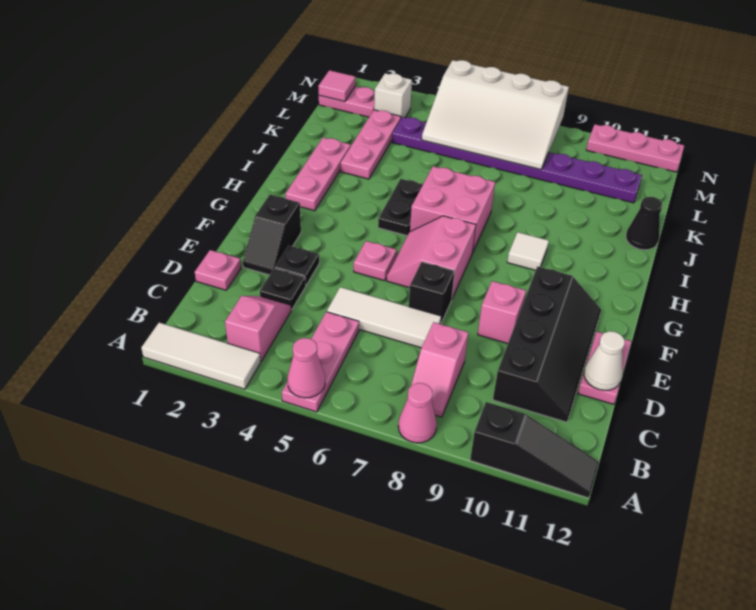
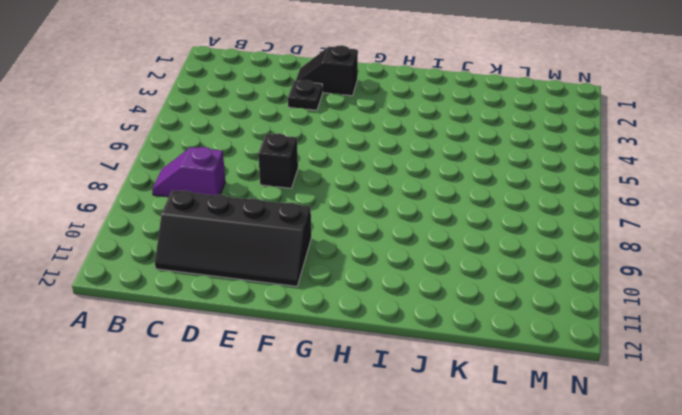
purple 1x2 slope [152,147,225,197] -> pink 1x2 slope [407,322,468,417]
none -> white 1x3 tile [141,323,261,389]
none -> pink 1x3 plate [282,312,359,412]
none -> pink 1x1 cone [398,383,437,443]
none -> black 1x3 slope [470,402,599,498]

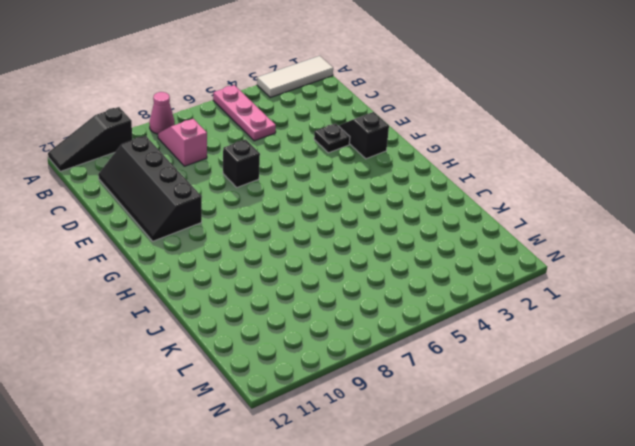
none -> pink 1x2 slope [225,296,291,361]
none -> pink 1x1 plate [195,250,241,290]
none -> black 1x1 plate [260,268,306,310]
none -> white 1x3 tile [327,287,441,348]

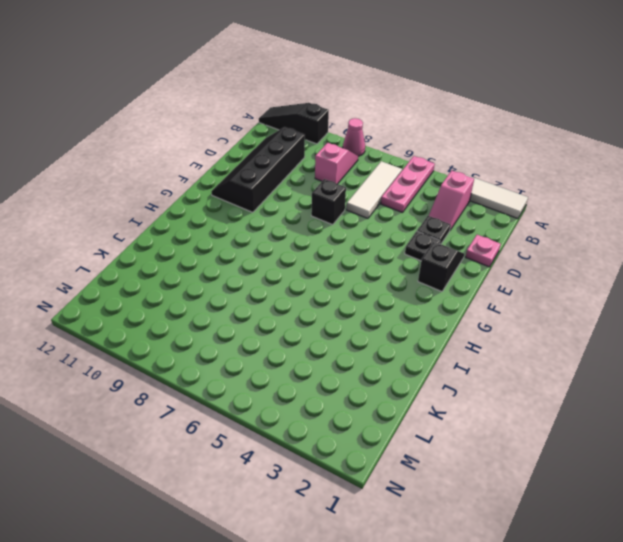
white 1x3 tile [346,161,402,218] -> white 1x3 tile turned to [327,287,441,348]
none -> pink 1x2 plate [578,332,631,404]
none -> pink 1x1 brick [478,281,526,343]
none -> pink 1x1 plate [354,241,397,281]
none -> pink 2x2 slope [387,216,476,298]

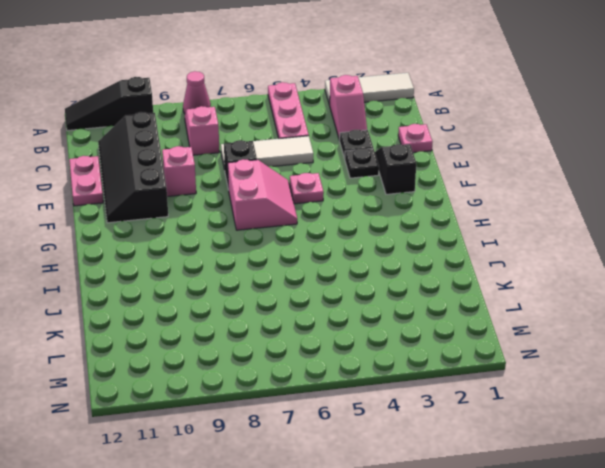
none -> pink 1x3 plate [286,138,350,211]
none -> black 1x2 plate [378,179,423,236]
none -> pink 2x2 brick [410,166,495,253]
none -> white 1x1 tile [507,232,549,270]

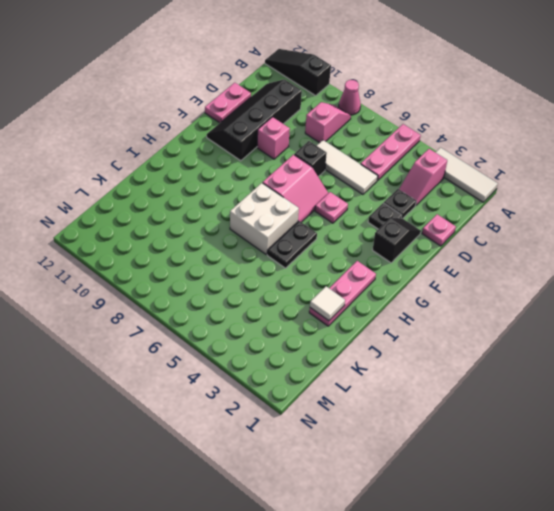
white 2x2 brick [230,183,299,255] -> pink 2x2 brick [410,166,495,253]
white 1x1 tile [310,287,345,321] -> white 1x1 tile moved to [507,232,549,270]
none -> pink 1x3 plate [341,110,401,179]
none -> black 1x1 cone [626,197,662,250]
none -> purple 1x8 plate [392,117,642,203]
none -> pink 1x2 plate [319,86,375,117]

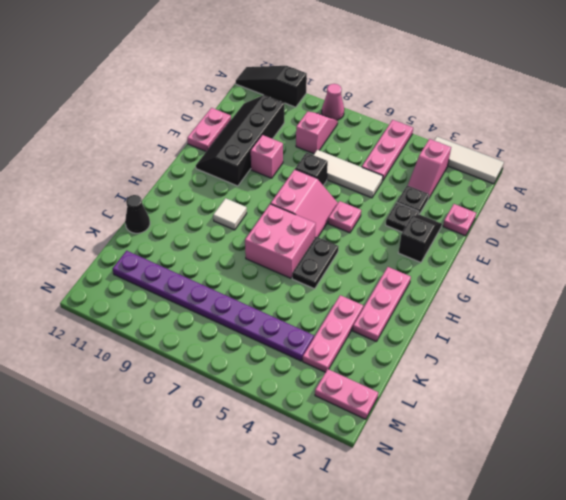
none -> white 1x1 brick [374,73,412,118]
none -> pink 1x3 plate [586,124,684,172]
none -> pink 1x1 cone [288,338,325,398]
none -> white 1x1 cone [584,331,625,390]

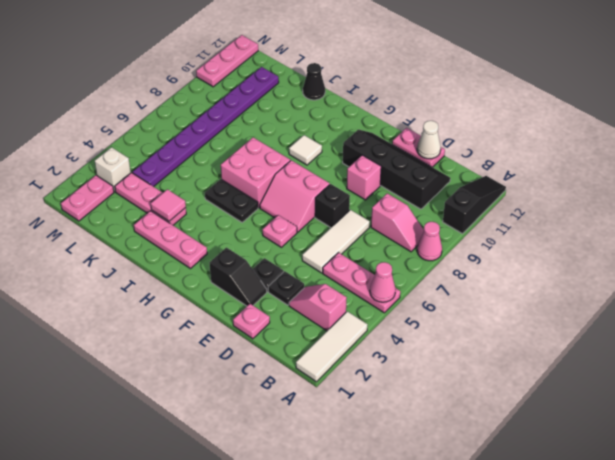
pink 1x1 tile [151,189,186,221] -> pink 1x1 tile moved to [318,70,355,102]
none -> white 3x4 slope [422,60,569,169]

